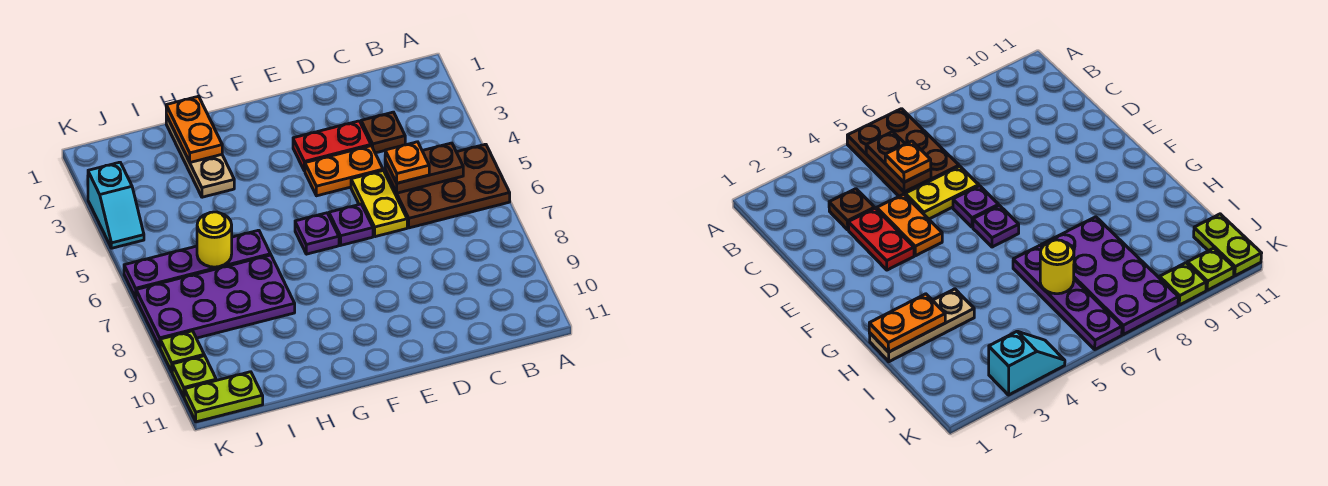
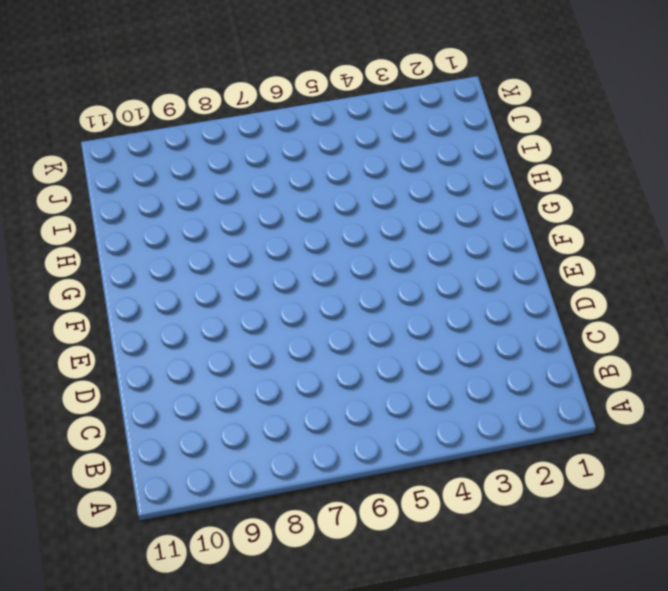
none -> brown 2x3 plate [385,144,510,228]
none -> brown 1x1 plate [361,112,405,153]
none -> red 1x2 plate [293,121,371,171]

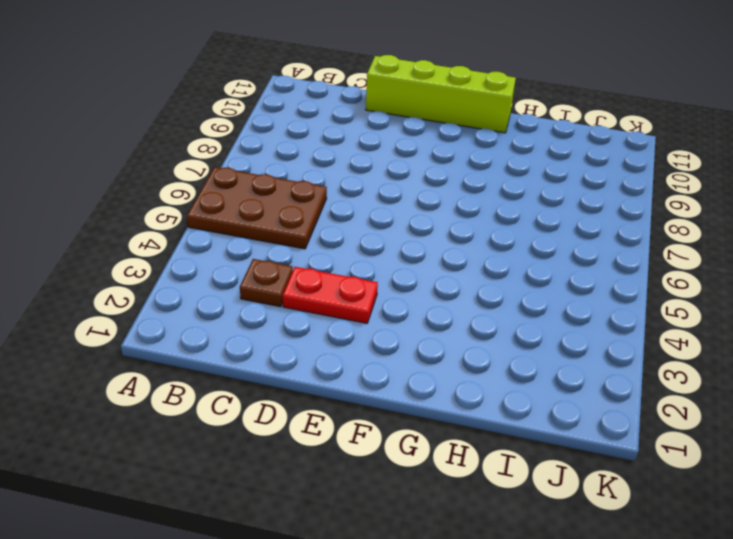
lime 1x4 brick [366,55,516,133] -> none
none -> orange 1x2 plate [305,146,383,196]
none -> yellow 1x2 plate [351,171,407,237]
none -> purple 1x1 plate [329,204,373,245]

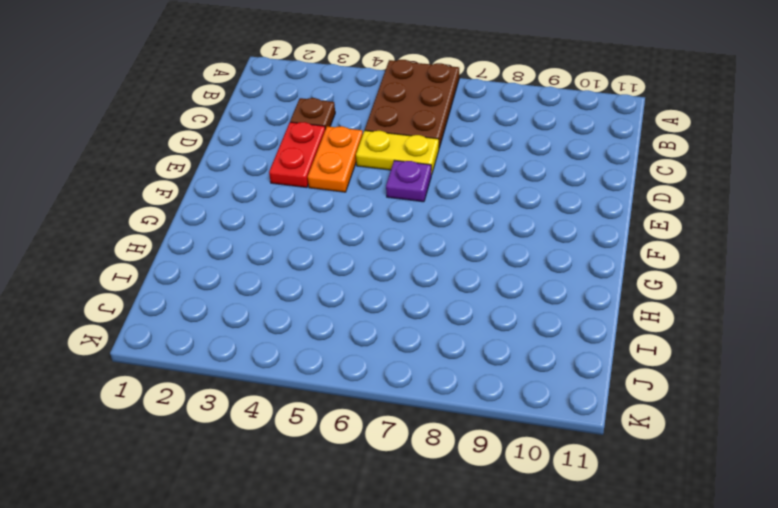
none -> purple 1x1 plate [295,213,339,254]
none -> tan 1x3 plate [166,115,234,197]
none -> purple 1x4 plate [124,230,271,298]

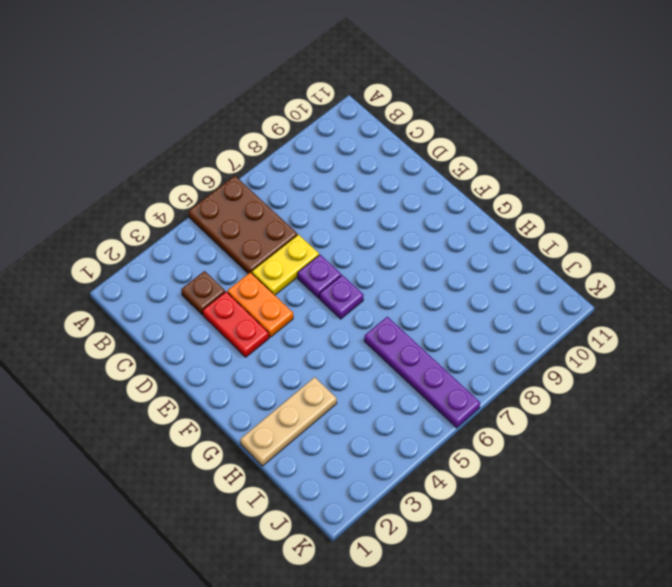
none -> purple 2x4 plate [136,255,295,347]
none -> lime 1x2 plate [184,372,263,422]
none -> cyan 1x2 slope [88,162,144,248]

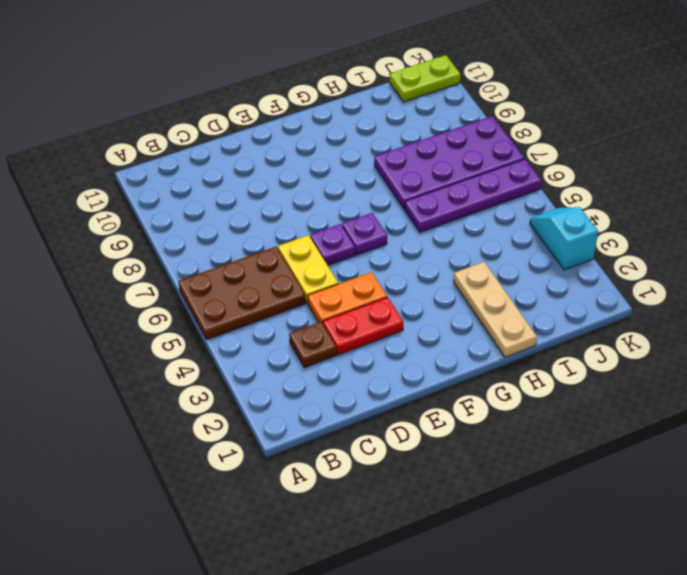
none -> lime 1x1 plate [160,331,204,372]
none -> lime 1x1 plate [172,356,216,396]
none -> brown 1x2 plate [385,143,463,193]

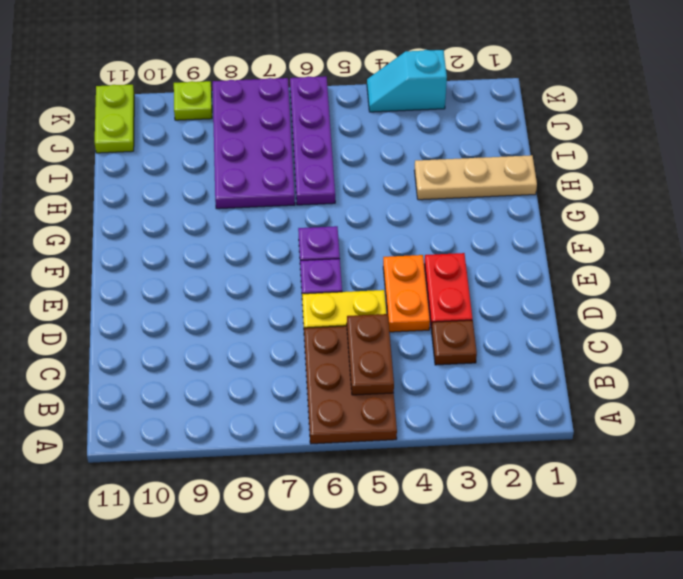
none -> lime 1x1 plate [172,356,216,396]
none -> orange 1x2 plate [166,96,222,162]
none -> yellow 1x1 round brick [197,212,232,267]

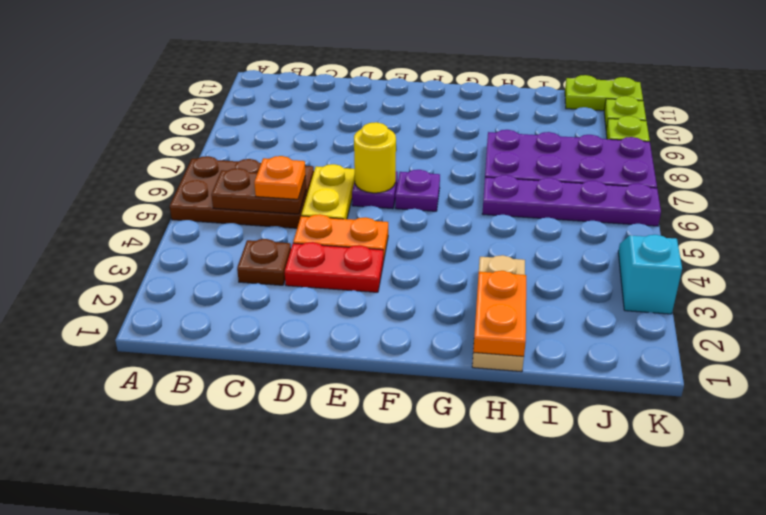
yellow 1x1 round brick [354,122,396,193] -> yellow 1x1 round brick moved to [197,212,232,267]

